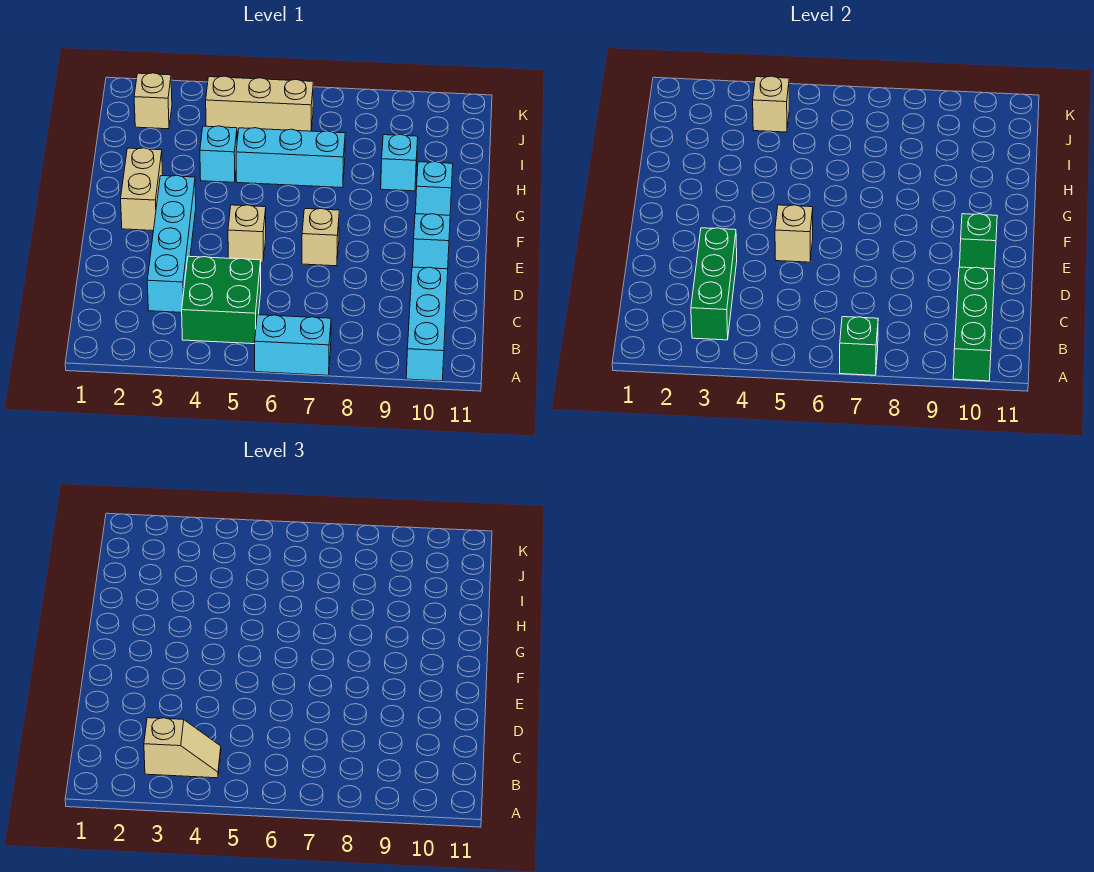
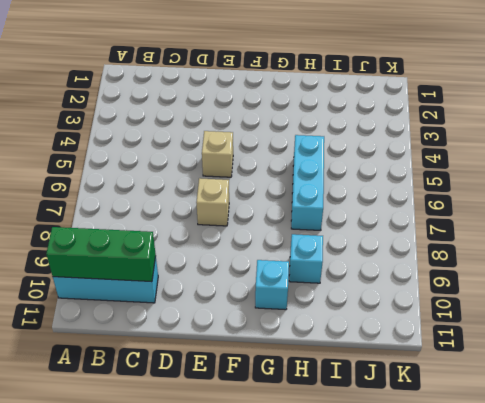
none -> cyan 1x2 brick [255,315,331,375]
none -> green 2x2 brick [182,256,261,344]
none -> cyan 1x4 brick [147,175,196,312]

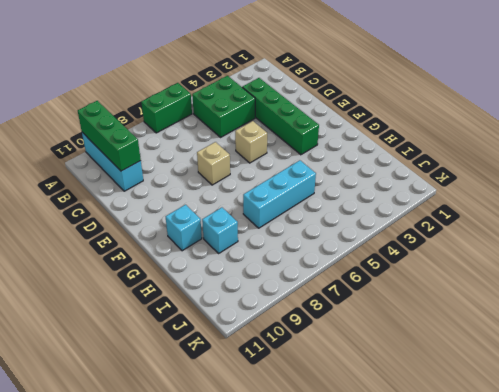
green 1x2 brick [141,83,192,133] -> cyan 1x2 brick [255,315,331,375]
green 1x4 brick [242,78,319,155] -> cyan 1x4 brick [147,175,196,312]
none -> cyan 1x1 brick [413,214,450,269]
none -> tan 1x2 brick [121,148,163,231]
none -> cyan 1x1 brick [200,126,237,182]

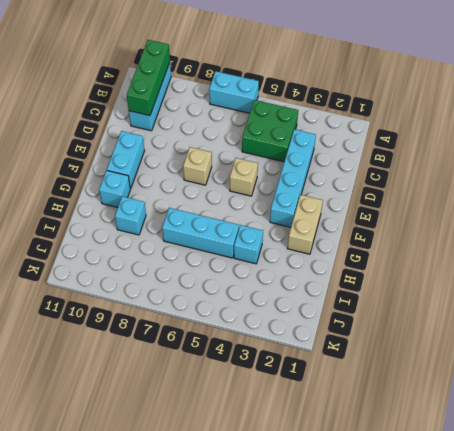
cyan 1x2 brick [107,131,145,189] -> cyan 1x1 brick [413,214,450,269]
none -> tan 1x1 brick [134,73,172,129]
none -> tan 1x3 brick [206,76,313,132]
none -> green 1x1 brick [840,317,878,375]

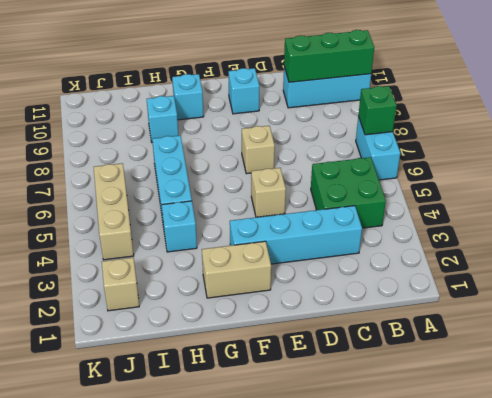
none -> green 1x3 brick [691,228,737,340]
none -> tan 1x1 brick [775,205,813,262]
none -> green 1x1 brick [960,214,997,269]

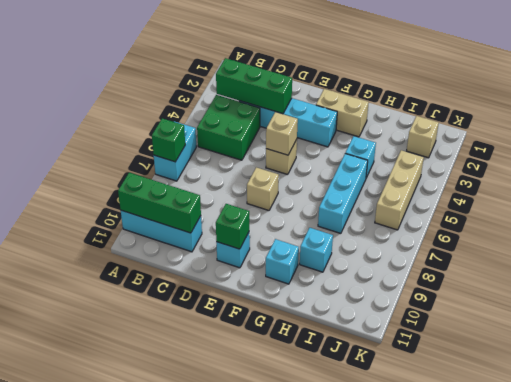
none -> tan 1x1 brick [753,76,789,132]
none -> tan 1x2 slope [144,718,221,778]

